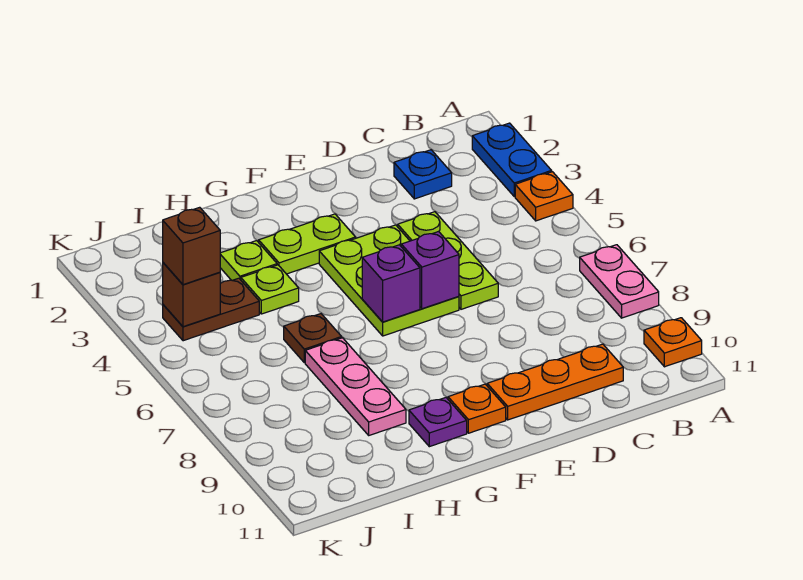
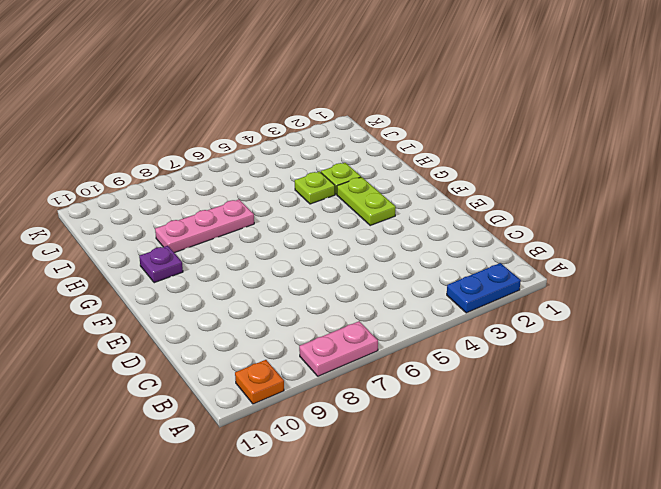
none -> orange 1x1 plate [515,172,573,221]
none -> blue 1x1 plate [394,150,452,199]
none -> orange 1x3 plate [487,344,623,420]

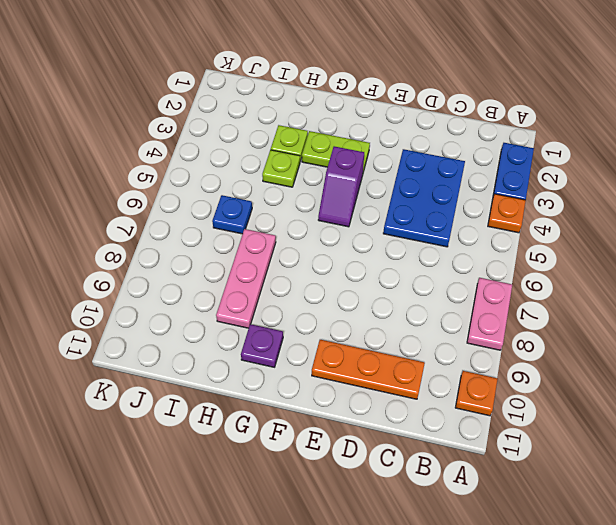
blue 2x3 plate [383,149,465,247] -> lime 1x3 plate [398,212,498,309]
purple 1x2 slope [318,146,364,227] -> lime 2x3 plate [319,225,459,336]
blue 1x1 plate [212,195,252,234] -> blue 1x1 plate moved to [394,150,452,199]
none -> orange 1x1 plate [448,384,506,433]
none -> brown 1x1 plate [284,314,342,363]
none -> brown 1x2 plate [163,278,259,341]

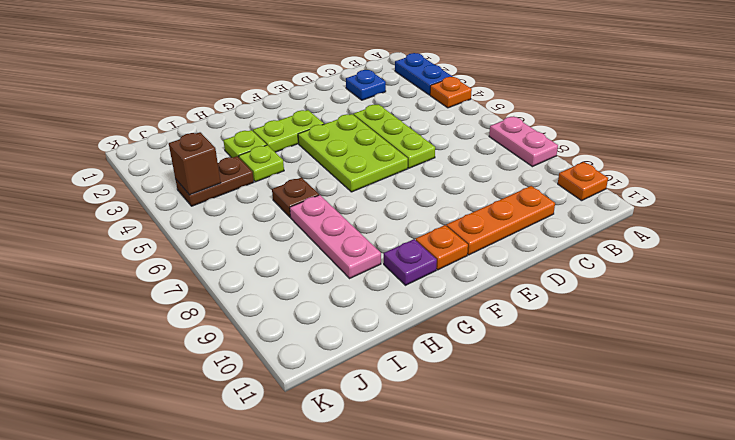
none -> purple 1x1 brick [401,232,459,309]
none -> purple 1x1 brick [362,245,420,322]
none -> brown 1x1 brick [163,207,220,285]

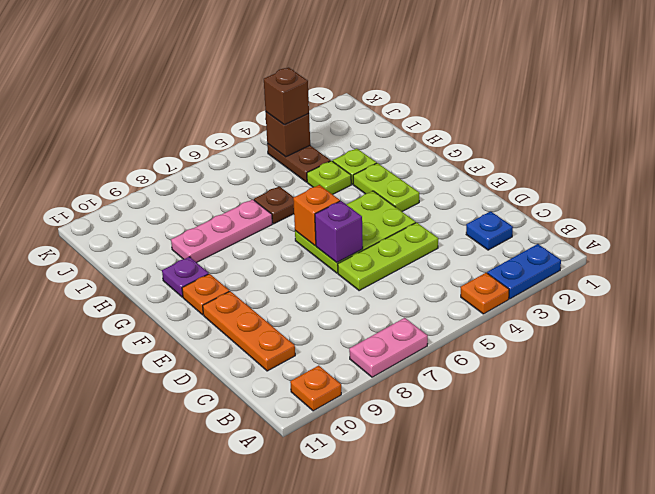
orange 1x1 brick [293,185,340,246] -> purple 1x1 brick [362,245,420,322]

